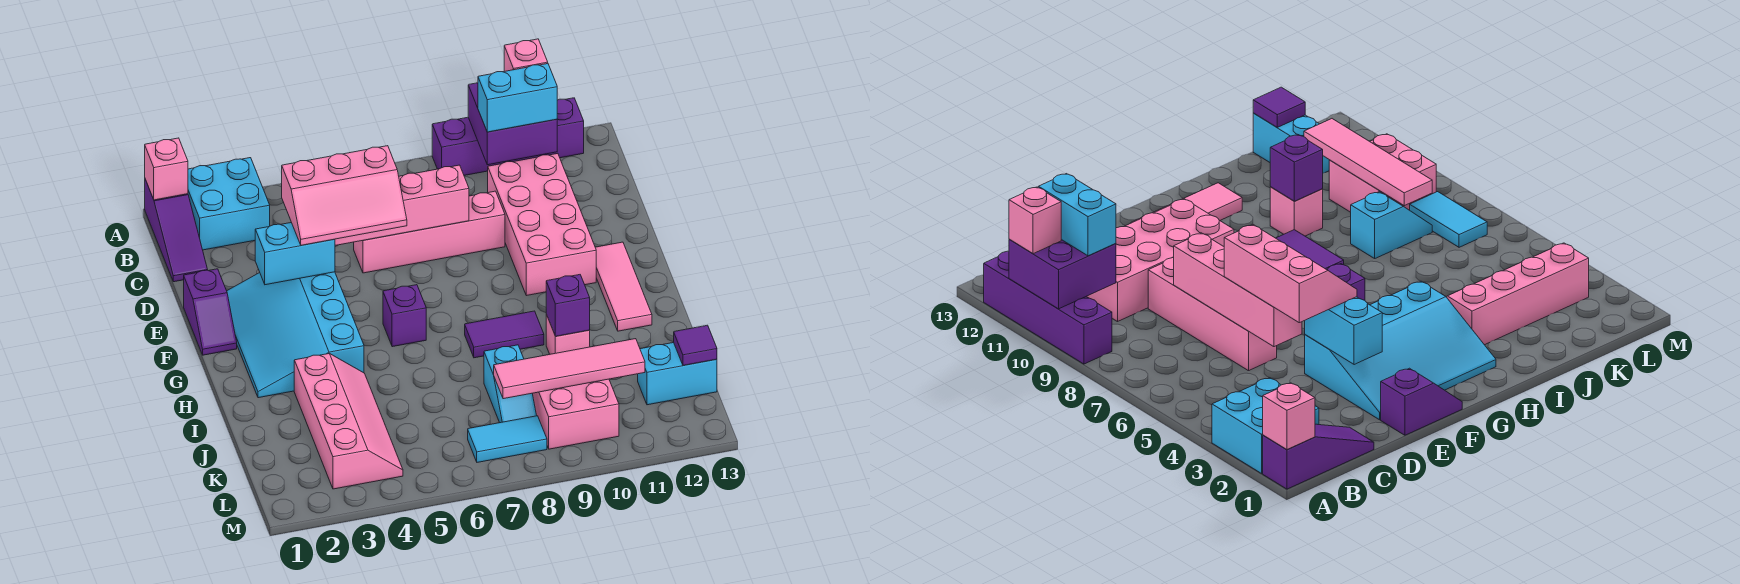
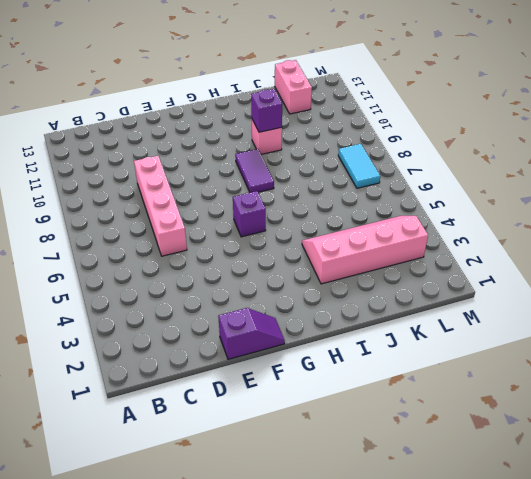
pink 1x2 brick [275,60,312,114] -> cyan 1x2 brick [638,343,717,405]
none -> purple 1x3 slope [145,179,207,282]
none -> cyan 2x2 brick [188,158,270,250]
none -> purple 1x4 brick [432,98,584,175]

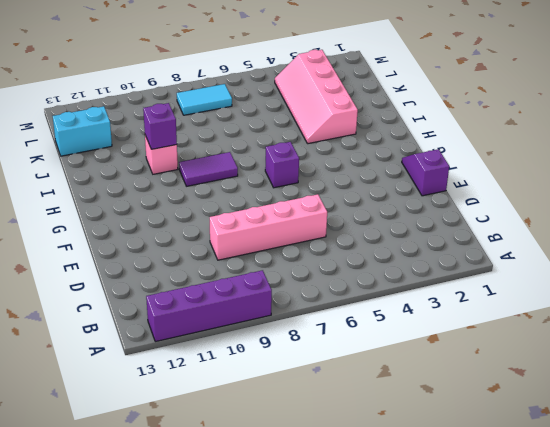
none -> purple 1x3 slope [145,179,207,282]
none -> cyan 2x2 brick [188,158,270,250]
none -> pink 2x4 brick [488,153,596,296]

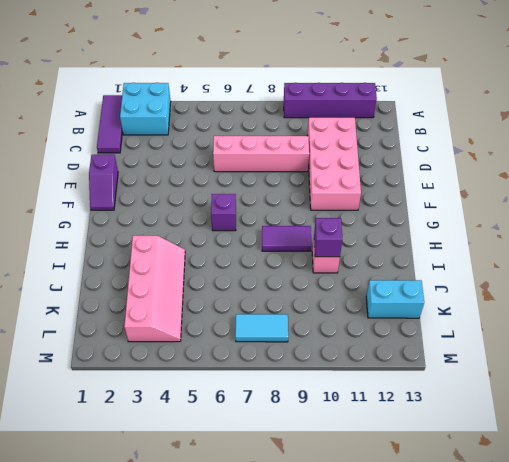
purple 1x3 tile [97,95,123,153] -> purple 1x3 slope [145,179,207,282]
none -> cyan 3x4 slope [227,272,364,398]
none -> pink 1x3 tile [595,242,652,331]
none -> cyan 1x2 slope [484,345,537,423]

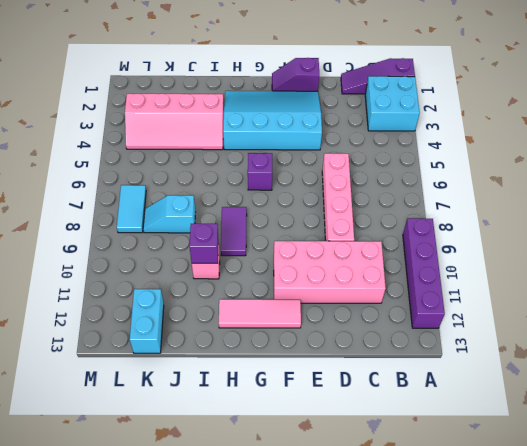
none -> pink 2x2 brick [532,379,619,449]
none -> pink 1x1 brick [145,138,188,200]
none -> purple 2x2 brick [468,83,557,165]

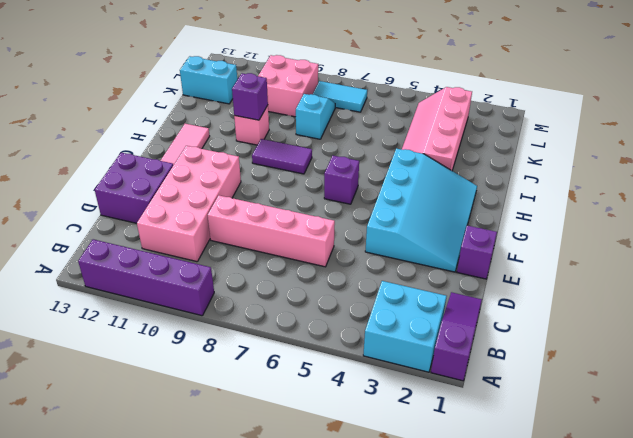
purple 2x2 brick [95,153,173,223] -> purple 2x2 brick moved to [468,83,557,165]
none -> pink 1x1 brick [145,138,188,200]
none -> pink 1x4 brick [335,165,469,245]
none -> cyan 1x2 brick [255,223,335,285]

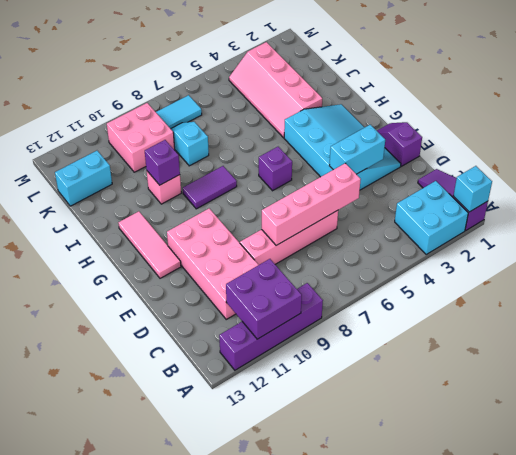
cyan 1x1 brick [454,166,492,212] -> pink 1x1 brick [145,138,188,200]
none -> pink 1x4 tile [494,339,645,399]
none -> purple 1x1 tile [674,325,717,365]
none -> pink 1x1 brick [504,39,548,71]

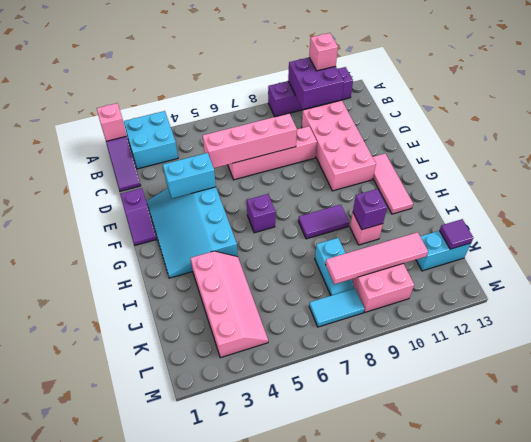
none -> cyan 1x2 brick [478,64,557,132]
none -> pink 2x3 slope [282,146,407,245]

